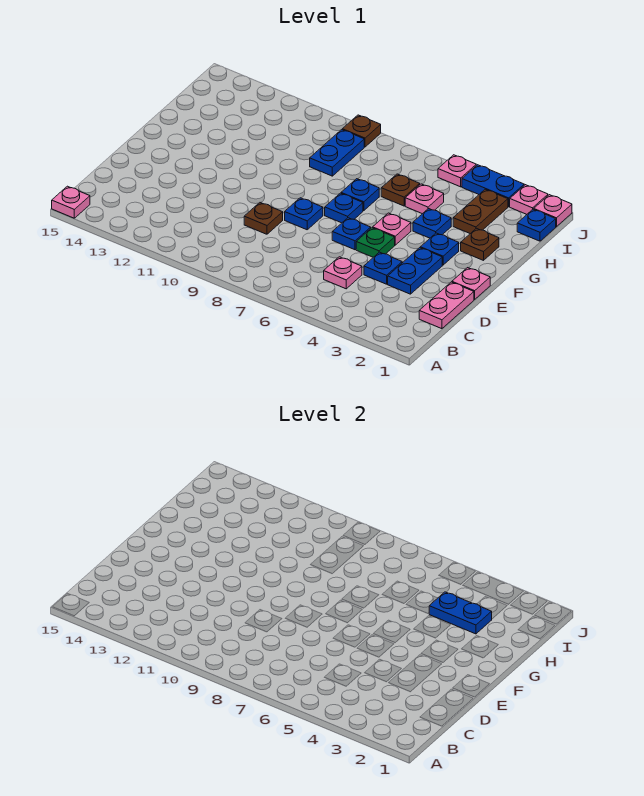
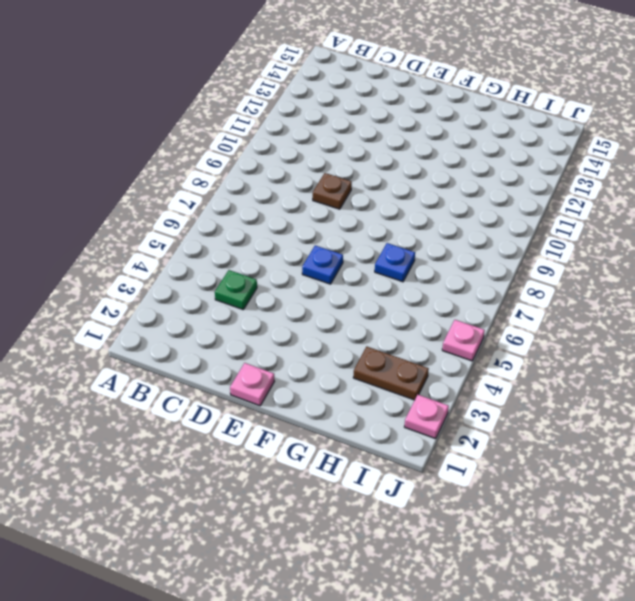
green 1x1 plate [215,270,257,309] -> green 1x1 plate moved to [356,228,395,257]
none -> pink 1x1 plate [52,186,90,218]
none -> pink 1x2 plate [419,282,474,329]
none -> pink 1x1 plate [324,257,362,289]

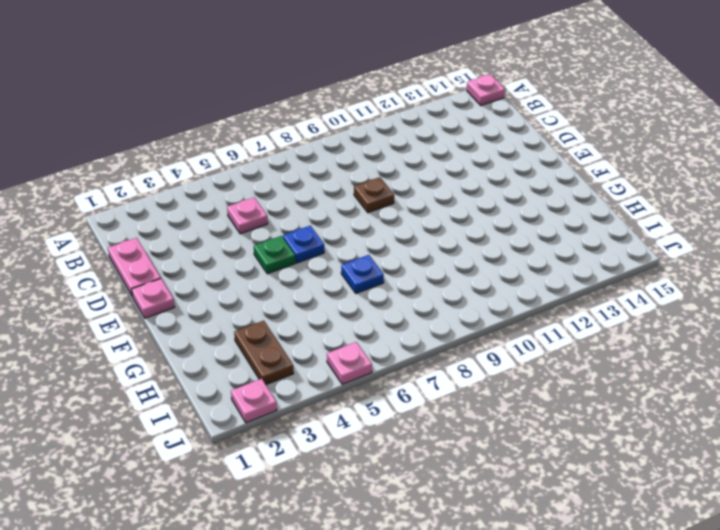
none -> blue 1x2 plate [388,248,442,294]
none -> blue 1x1 plate [364,252,402,284]
none -> blue 1x1 plate [285,198,323,230]

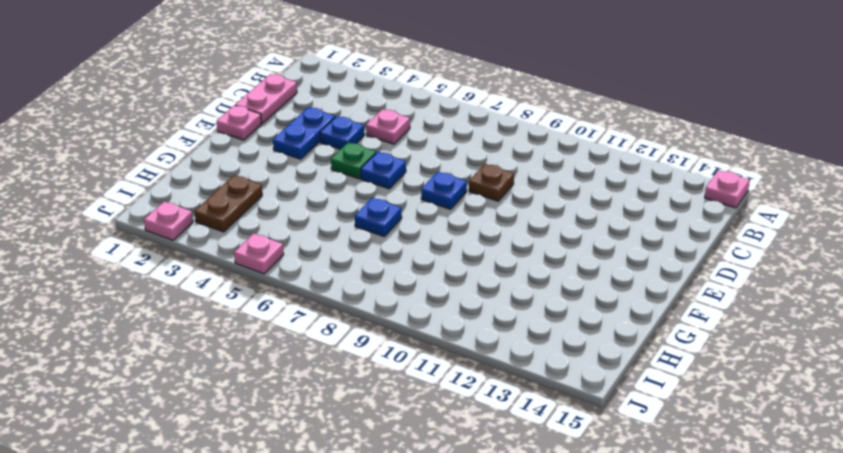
none -> blue 1x1 plate [420,233,459,265]
none -> pink 1x1 plate [373,213,411,245]
none -> blue 1x1 plate [325,193,363,223]

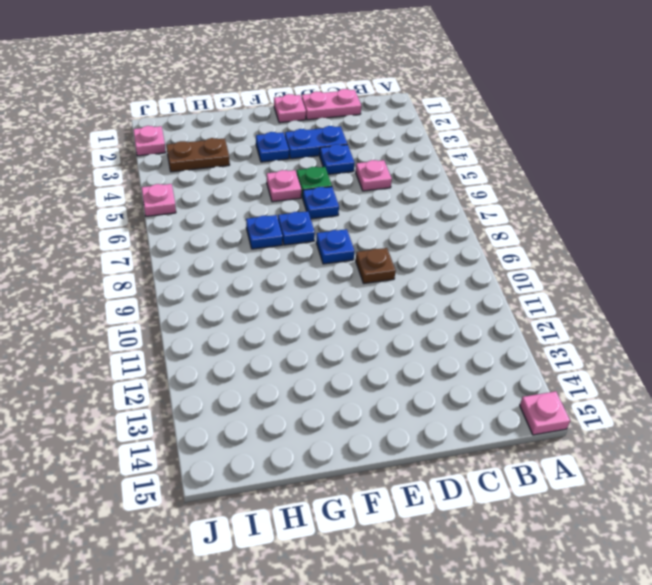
none -> brown 1x1 plate [461,228,499,260]
none -> blue 1x1 plate [413,209,451,238]
none -> pink 1x1 plate [405,184,444,214]

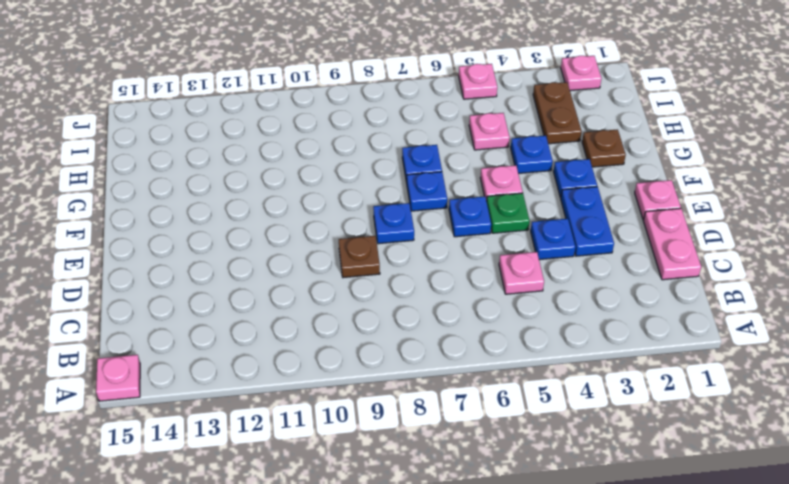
none -> brown 1x1 plate [381,174,420,206]
none -> blue 1x2 plate [310,130,364,176]
none -> blue 1x1 plate [517,209,556,241]

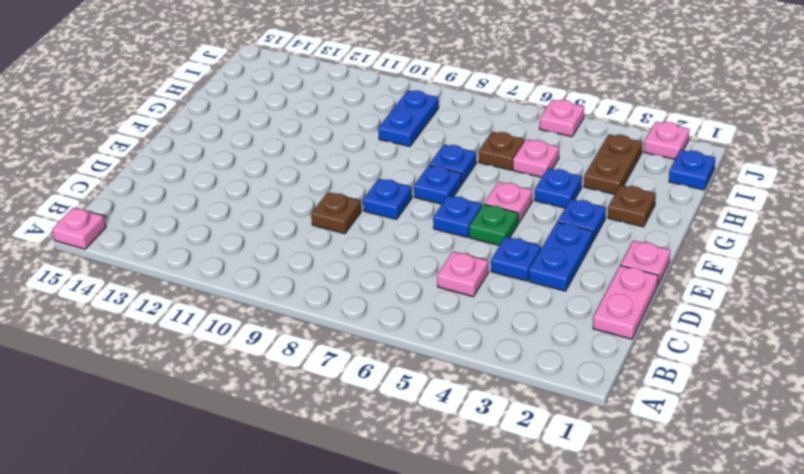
none -> pink 1x1 plate [534,195,572,227]
none -> blue 1x2 plate [462,165,524,207]
none -> brown 1x1 plate [342,115,381,147]

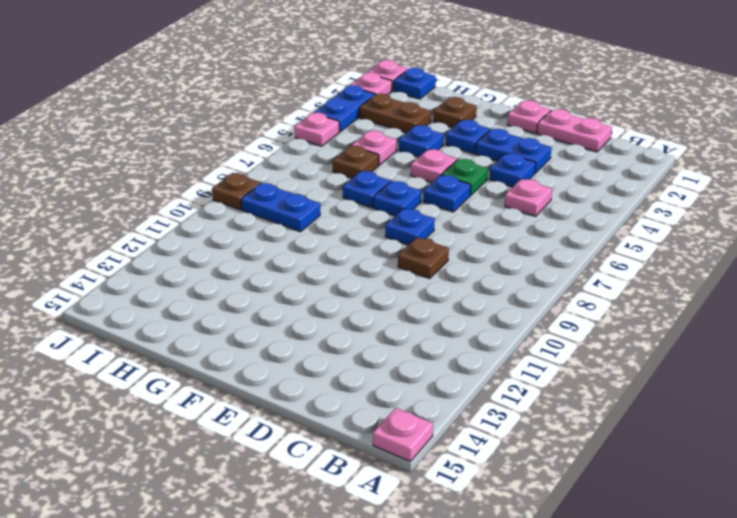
none -> blue 1x2 plate [429,592,492,634]

